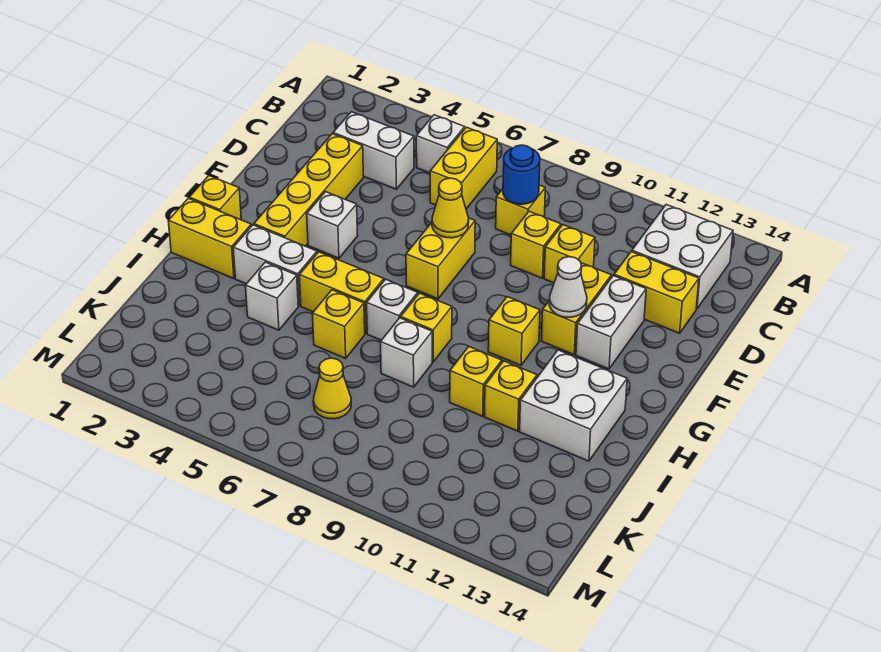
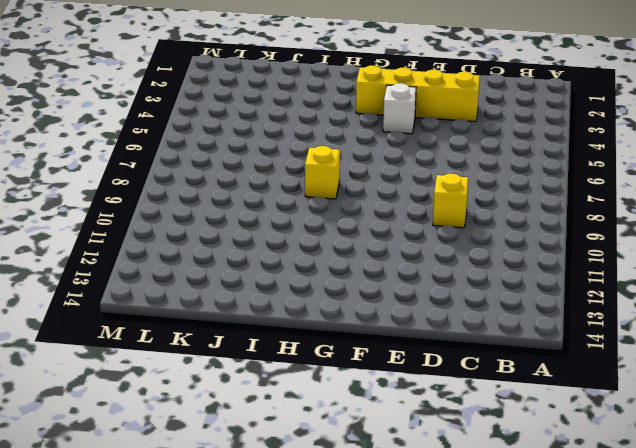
none -> white 1x1 brick [416,115,465,173]
none -> yellow 1x2 brick [430,127,497,209]
none -> white 2x2 brick [632,205,733,309]
none -> white 1x2 brick [333,112,414,189]

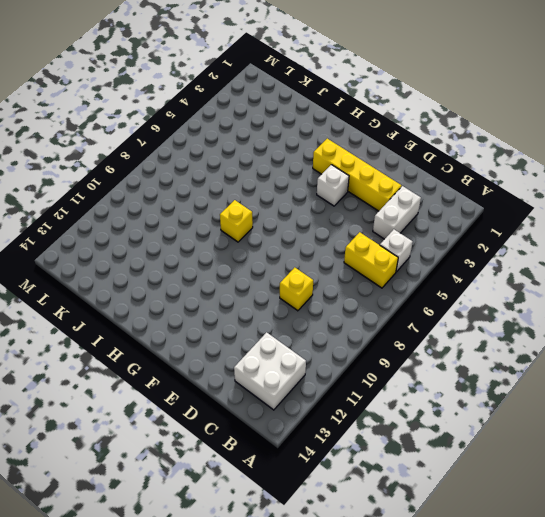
none -> yellow 1x1 brick [496,185,545,235]
none -> yellow 1x1 brick [544,225,595,283]
none -> yellow 1x2 brick [614,252,699,333]
none -> yellow 1x2 brick [406,218,475,299]

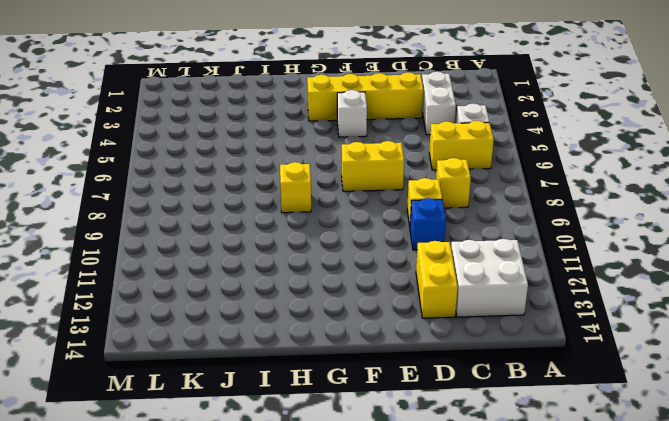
blue 1x1 brick [410,198,446,250] -> yellow 1x1 brick [544,225,595,283]
none -> yellow 1x2 brick [542,263,611,355]
none -> white 1x2 brick [576,276,646,369]
none -> yellow 1x1 brick [189,176,241,220]
none -> yellow 1x1 brick [488,297,540,365]

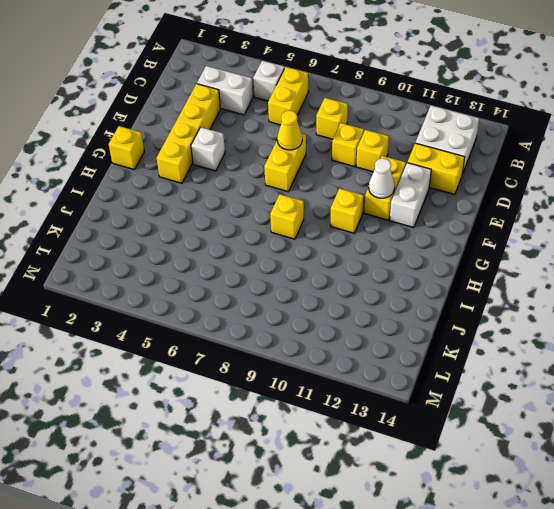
none -> yellow 1x2 brick [168,198,251,279]
none -> white 1x2 brick [233,225,317,306]
none -> yellow 1x2 brick [299,252,384,334]
none -> white 1x1 brick [367,279,418,340]

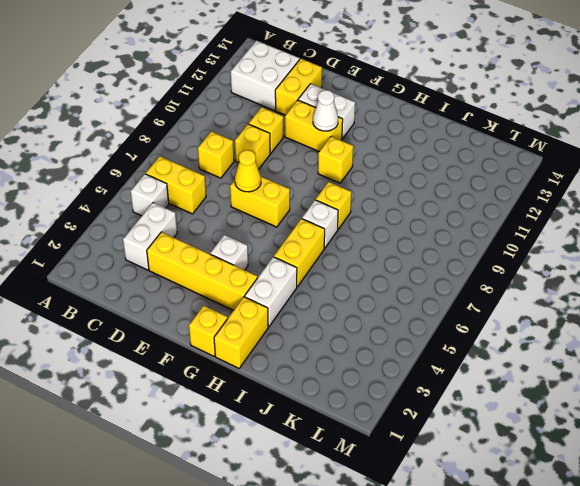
none -> white 2x2 brick [520,350,627,461]
none -> white 1x1 brick [245,262,298,330]
none -> yellow 1x1 brick [312,290,365,358]
none -> white 1x1 brick [381,318,432,387]

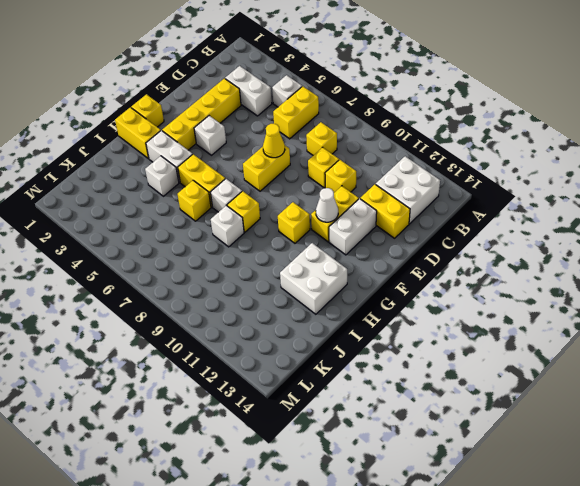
none -> yellow 1x1 brick [450,346,502,416]
none -> yellow 1x1 brick [485,361,537,431]
none -> yellow 1x1 cone [313,358,351,419]
none -> blue 1x1 round brick [503,145,540,204]

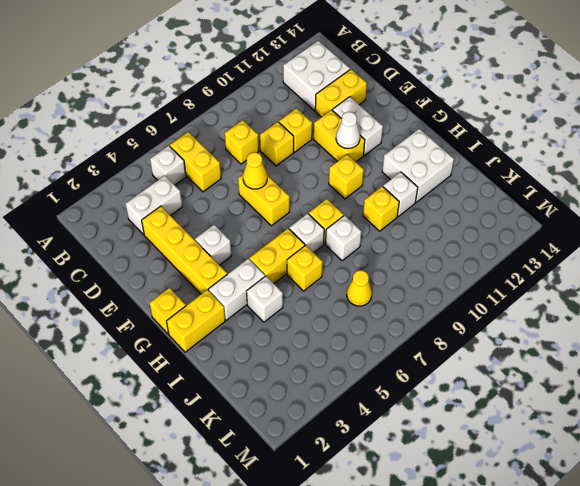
white 1x1 brick [383,172,418,217] -> yellow 1x1 brick [485,361,537,431]
none -> blue 1x1 round brick [503,145,540,204]

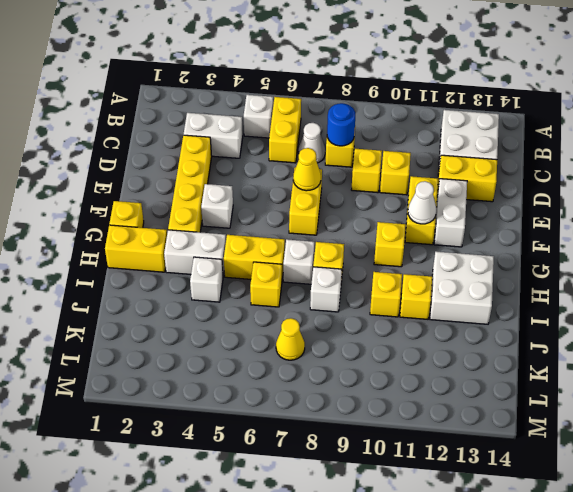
white 1x1 cone [299,123,325,163] -> none

